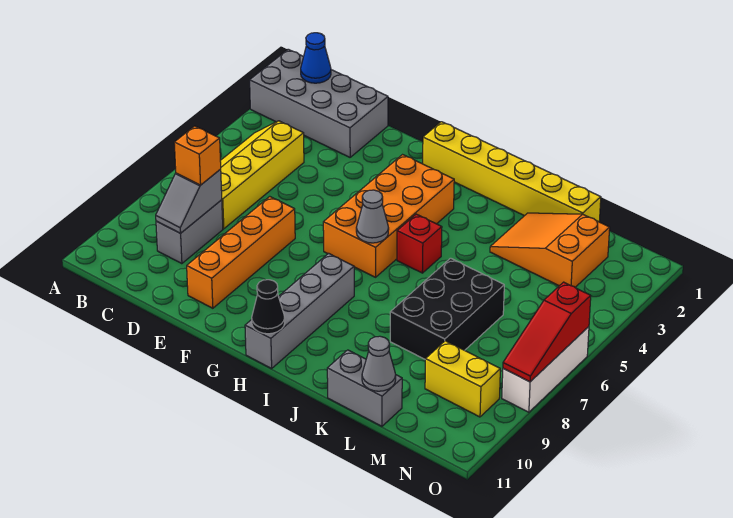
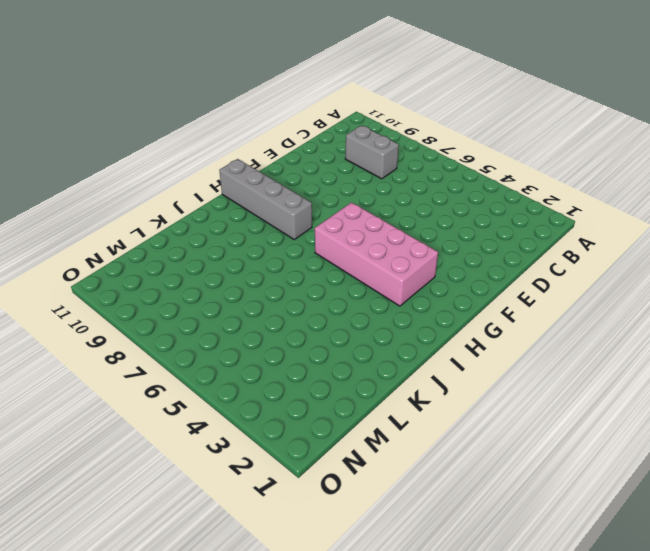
pink 2x4 brick [315,202,438,306] -> orange 2x4 brick [323,155,454,277]
none -> grey 2x4 brick [250,49,388,157]
none -> yellow 2x4 slope [220,121,304,229]
none -> orange 1x4 brick [187,197,295,308]

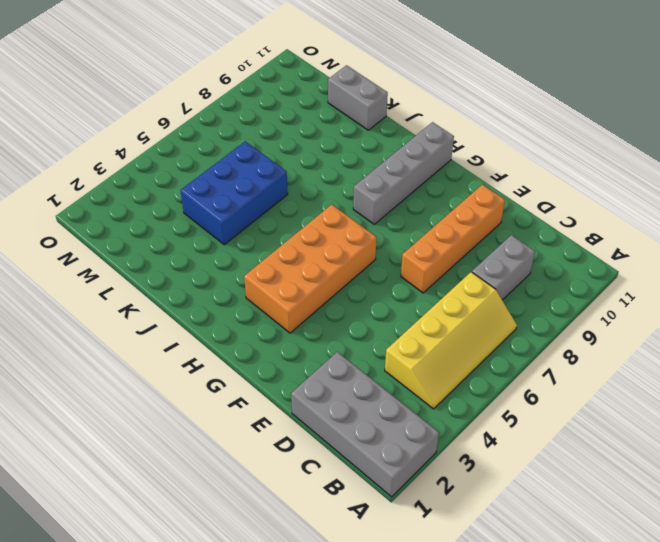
blue 2x3 brick [180,141,288,245] -> black 2x3 brick [390,258,504,360]
none -> yellow 1x6 brick [423,122,601,222]
none -> red 1x1 brick [397,214,442,273]
none -> orange 2x3 slope [490,213,610,287]

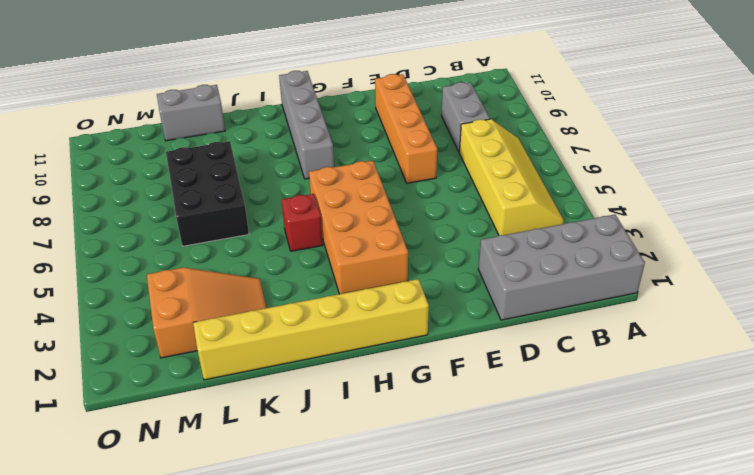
none -> yellow 1x2 brick [425,341,500,417]
none -> white 1x3 brick [502,327,589,412]
none -> blue 1x1 cone [301,33,331,83]

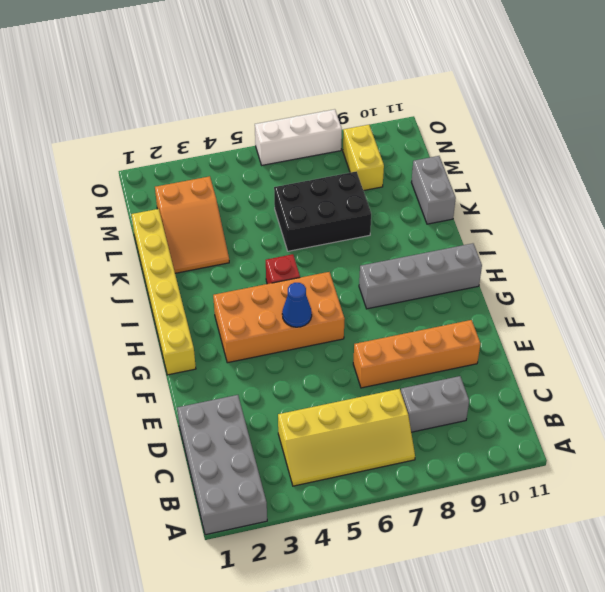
blue 1x1 cone [282,283,312,327] -> blue 1x1 cone moved to [301,33,331,83]
none -> grey 1x2 slope [156,169,222,233]
none -> grey 1x1 cone [356,190,389,243]
none -> black 1x1 cone [252,280,285,334]

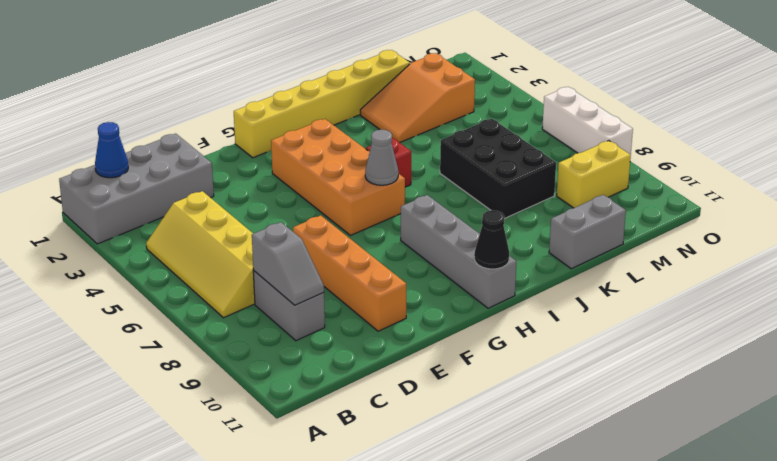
none -> grey 1x1 cone [362,336,396,391]
none -> red 1x3 slope [503,282,591,382]
none -> orange 1x1 brick [174,126,221,185]

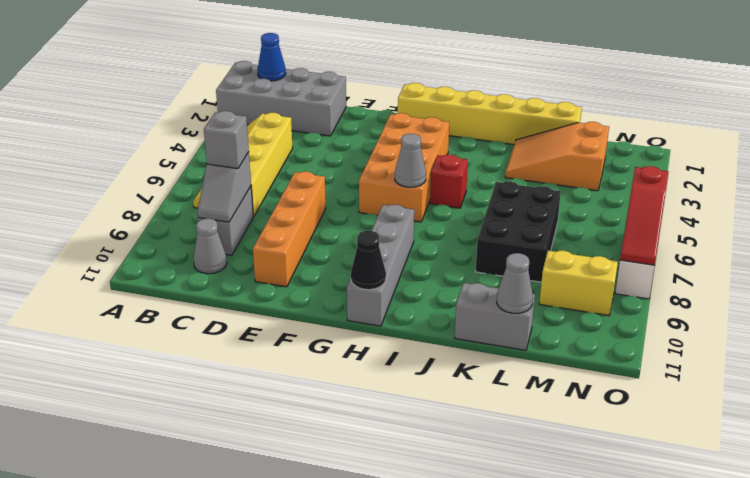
grey 1x1 brick [204,111,249,169] -> orange 1x1 brick [174,126,221,185]
grey 1x1 cone [193,219,227,274] -> none

